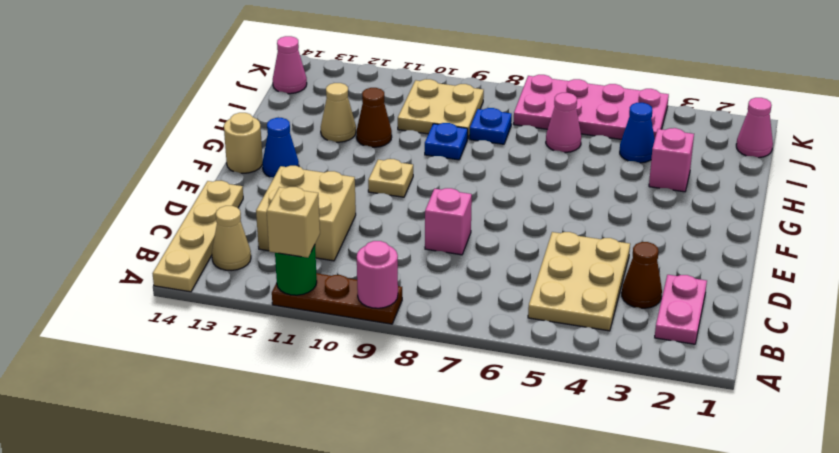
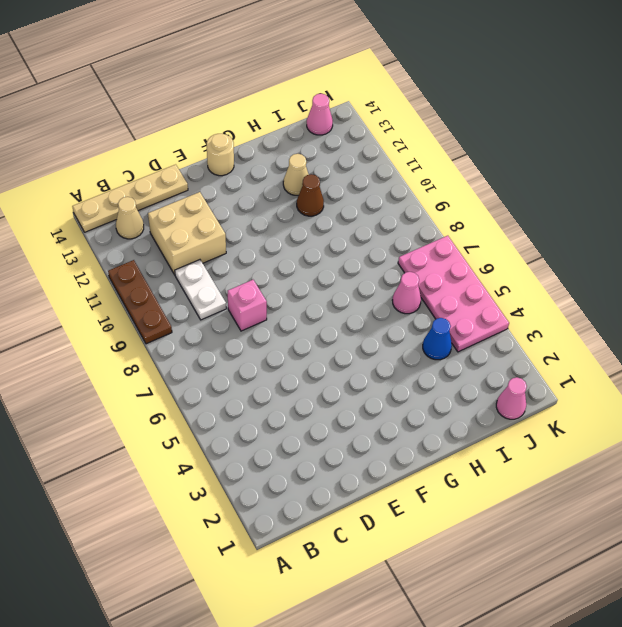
white 1x2 plate [175,260,226,320] -> none
none -> pink 1x2 plate [655,275,707,344]
none -> tan 2x3 plate [528,232,630,331]
none -> brown 1x1 cone [622,242,662,308]

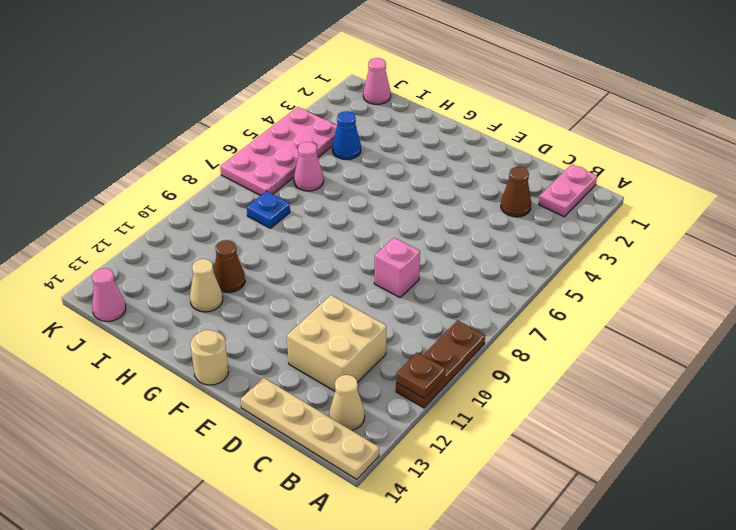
brown 1x1 plate [396,353,445,399] -> green 1x1 round brick [275,245,317,295]
pink 1x2 plate [539,164,597,217] -> pink 1x2 plate turned to [655,275,707,344]
none -> tan 2x3 plate [528,232,630,331]
none -> tan 1x1 plate [368,159,413,197]
none -> blue 1x1 cone [262,117,299,177]

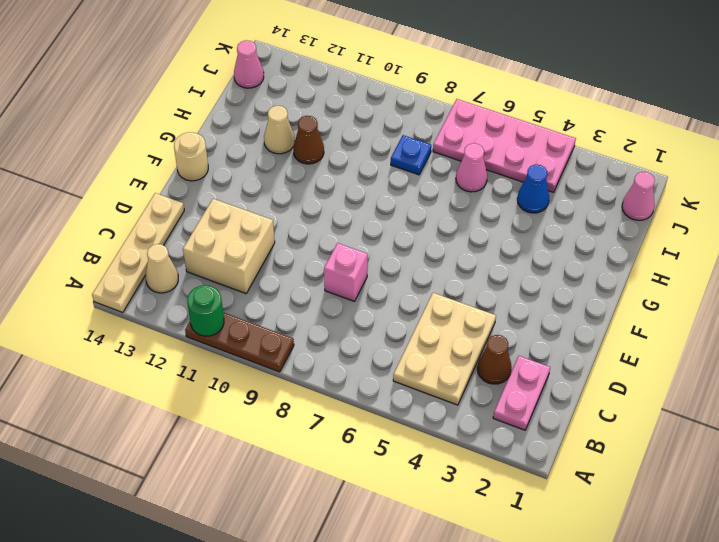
none -> tan 1x1 plate [368,159,413,197]
none -> blue 1x1 cone [262,117,299,177]
none -> pink 1x1 brick [649,128,694,192]

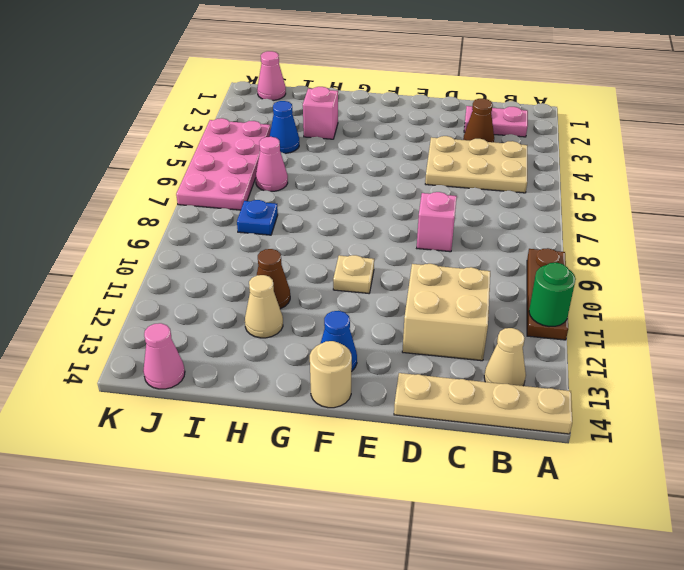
none -> blue 1x1 plate [425,123,468,160]
none -> tan 2x2 plate [398,79,484,139]
none -> pink 1x1 round brick [357,241,398,308]

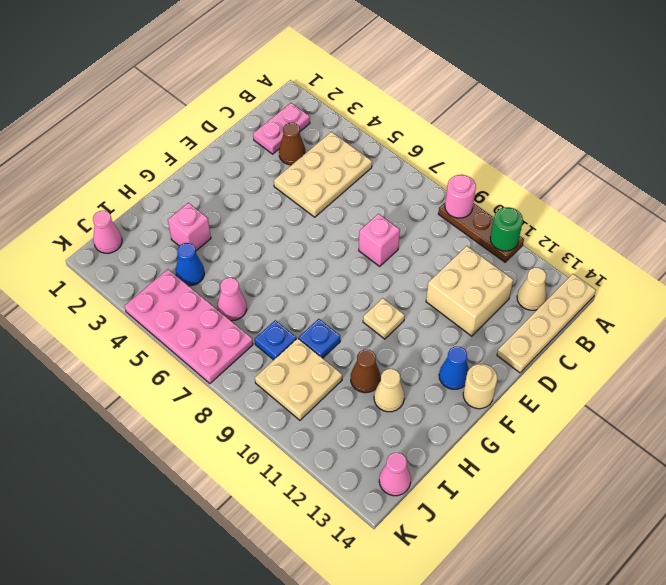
none -> tan 1x1 brick [267,187,320,258]

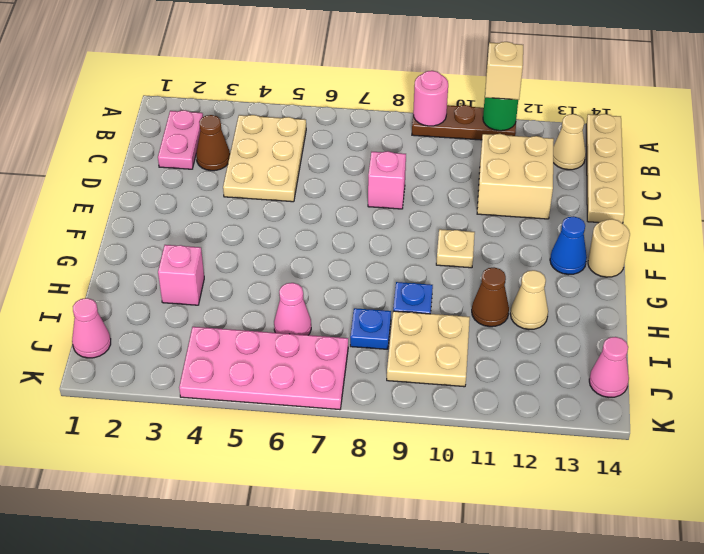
none -> blue 1x1 cone [620,103,655,163]

